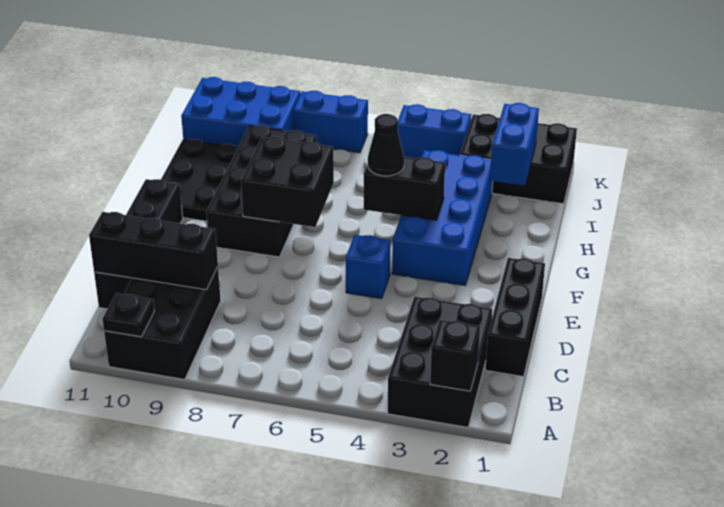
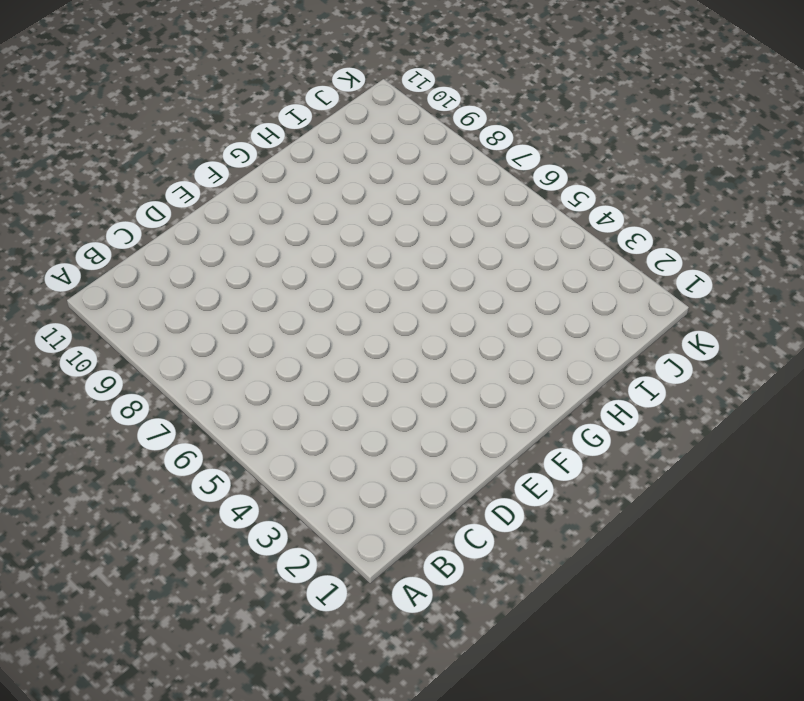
none -> black 2x3 brick [388,297,492,427]
none -> black 2x3 brick [104,267,221,380]
none -> black 1x3 brick [485,258,545,377]

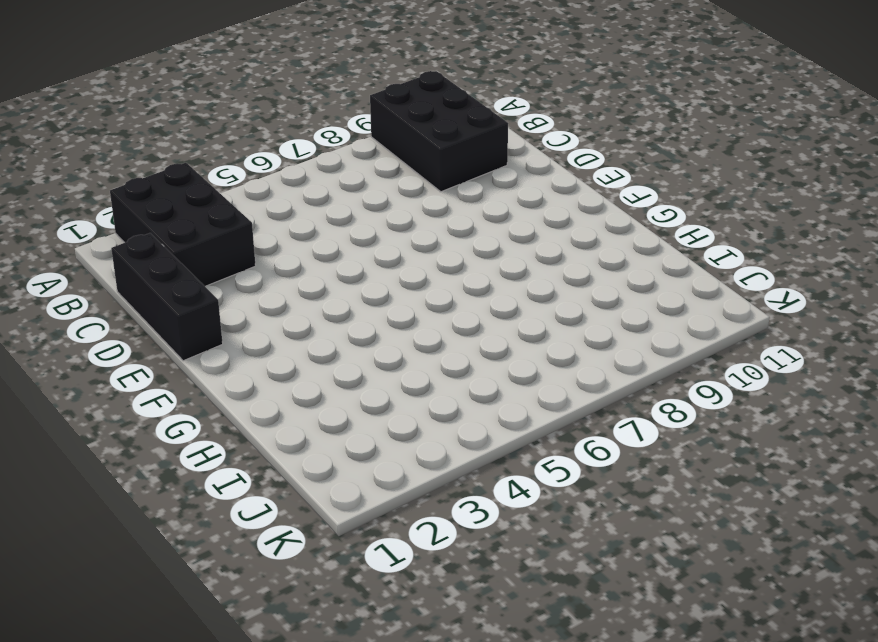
none -> black 1x4 brick [94,179,183,309]
none -> blue 1x1 brick [346,235,390,299]
none -> blue 2x4 brick [392,150,493,285]

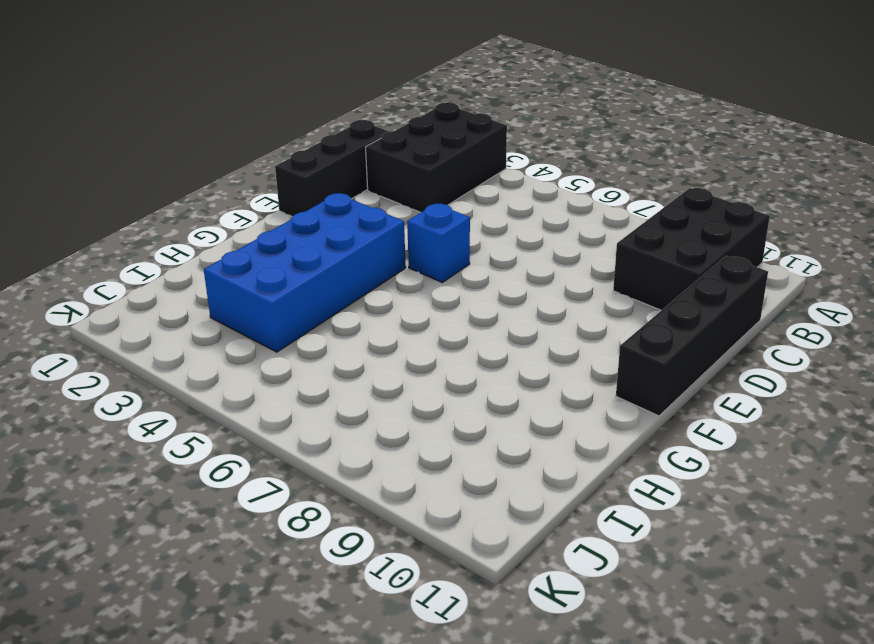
none -> black 2x4 brick [206,126,317,257]
none -> black 2x3 plate [161,139,238,221]
none -> black 2x3 brick [460,114,577,204]

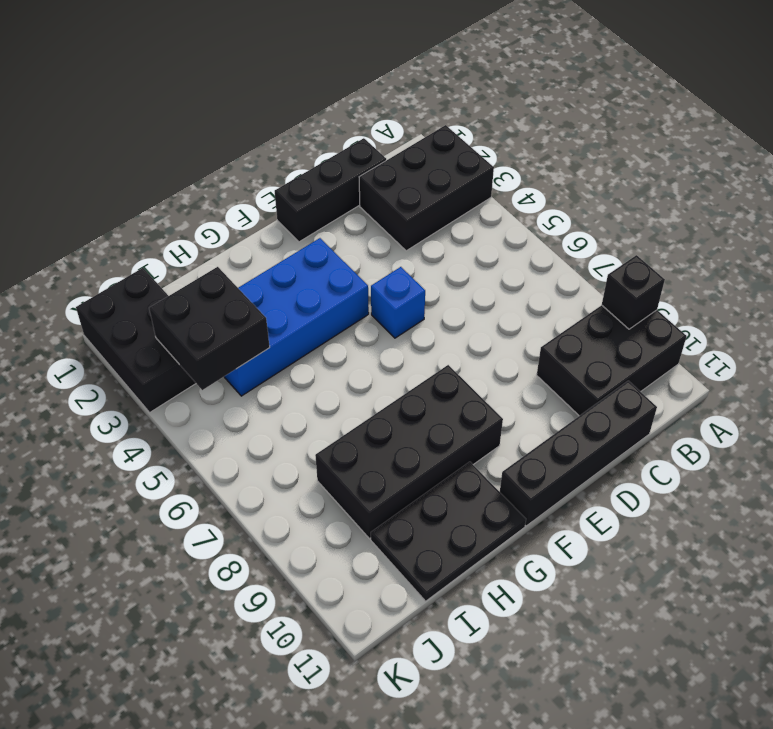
black 1x1 brick [602,255,665,329] -> black 1x1 brick moved to [430,320,480,391]
black 2x2 brick [149,267,270,390] -> black 2x2 brick moved to [241,136,334,227]
none -> blue 2x3 brick [181,77,300,147]
none -> blue 1x2 brick [398,104,471,158]
none -> blue 1x2 brick [293,91,368,153]

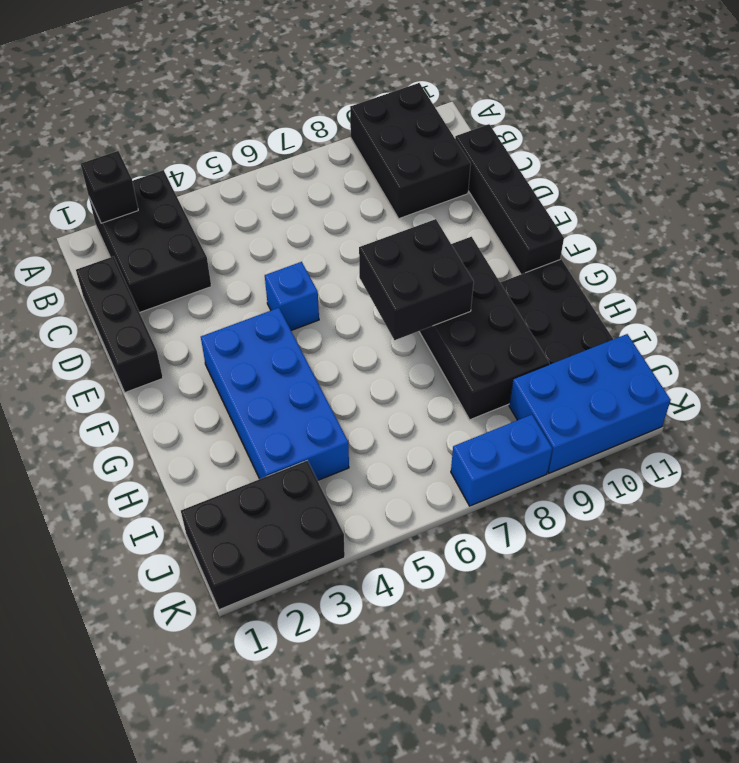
none -> blue 1x2 brick [398,104,471,158]
none -> black 1x1 plate [103,293,154,337]
none -> black 1x3 brick [89,212,218,290]

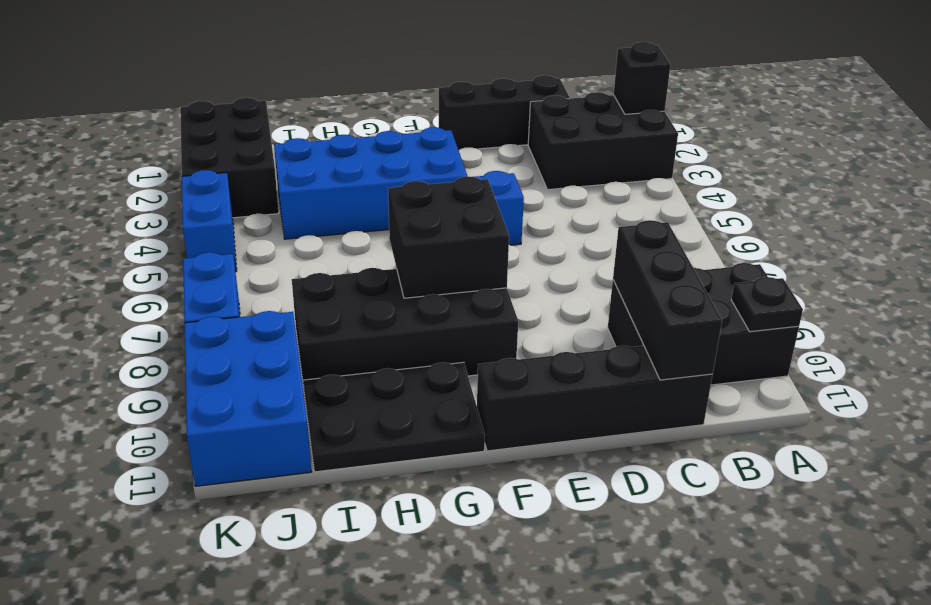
none -> black 1x2 brick [364,157,445,220]
none -> blue 1x2 brick [490,103,539,186]
none -> black 1x1 cone [368,114,404,176]

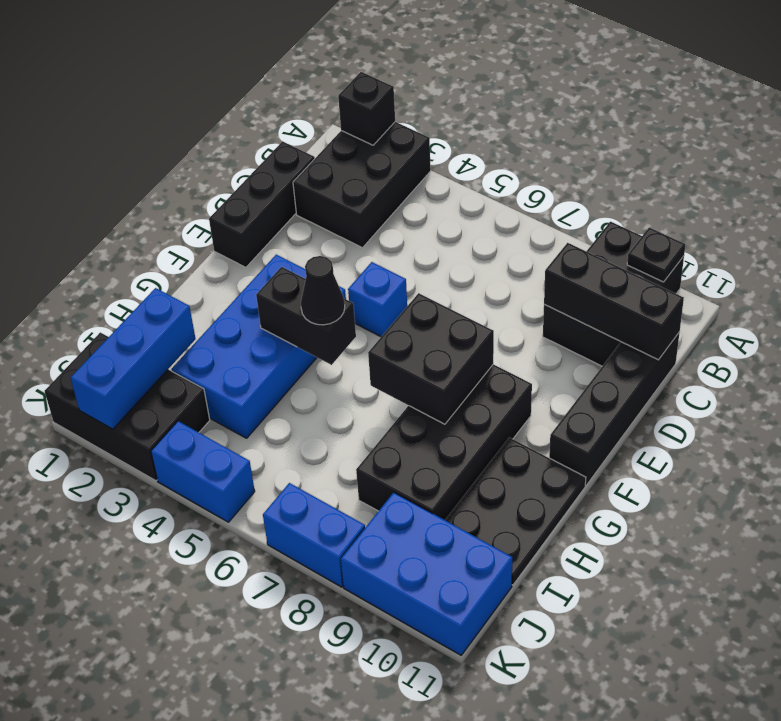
blue 1x3 brick [70,288,195,429] -> blue 1x2 brick [490,103,539,186]

